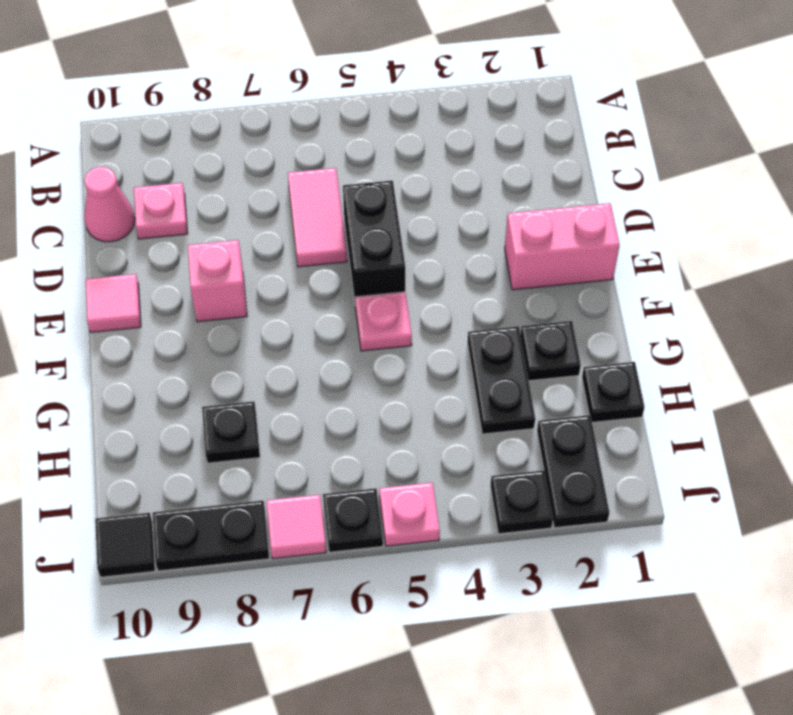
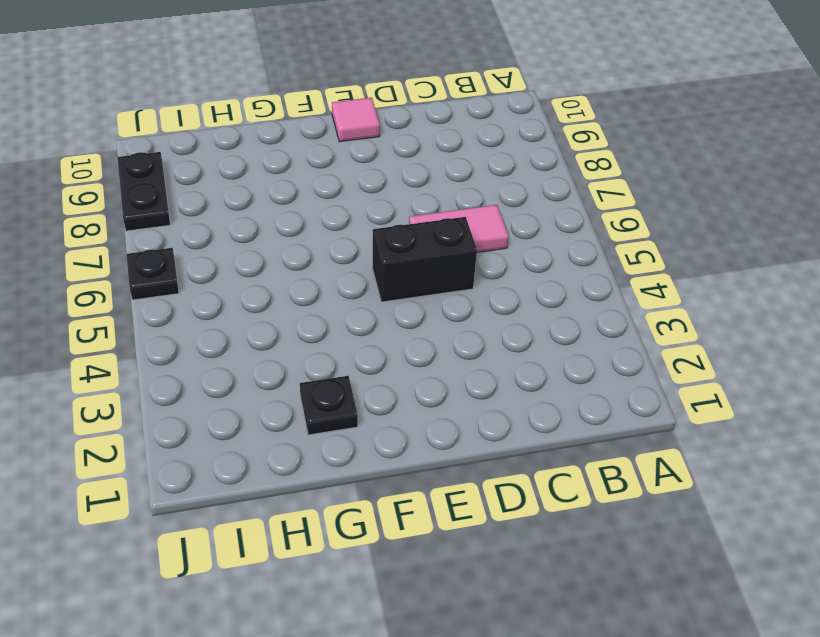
none -> pink 1x1 plate [134,183,188,239]
none -> pink 1x1 cone [84,167,135,242]
none -> pink 1x2 brick [505,203,620,290]

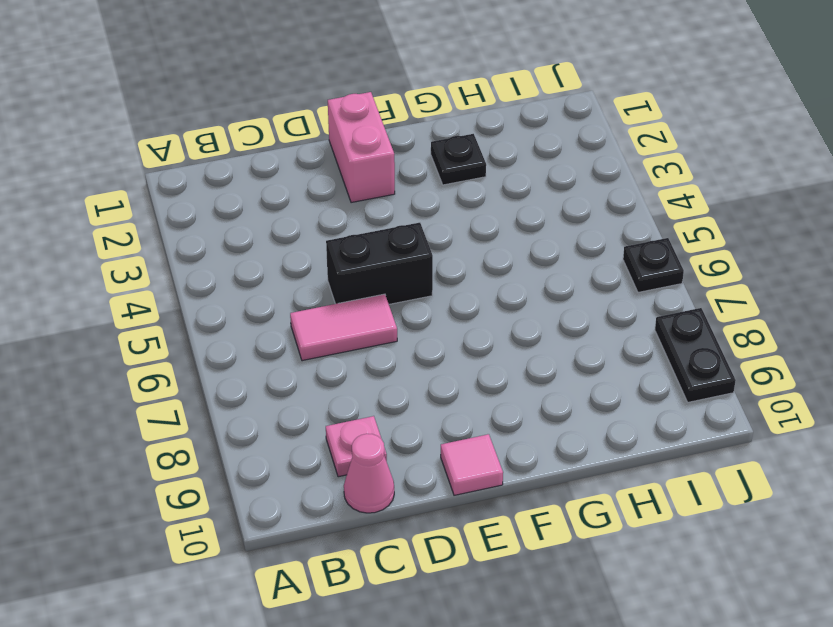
none -> pink 1x1 brick [187,240,247,322]
none -> pink 1x1 plate [355,292,412,351]
none -> black 1x2 plate [467,327,535,434]

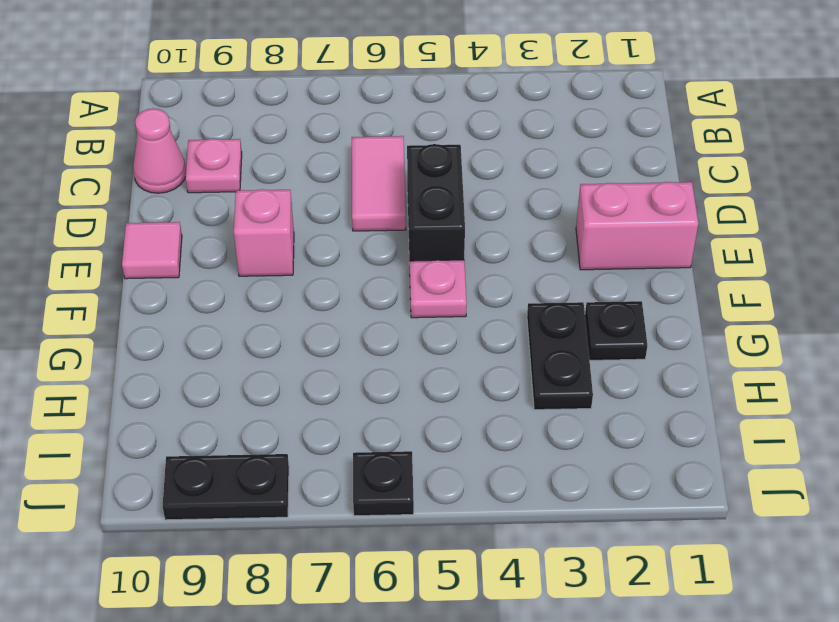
none -> black 1x1 plate [582,362,644,422]
none -> black 1x1 plate [202,401,260,463]
none -> black 1x2 plate [537,415,609,528]

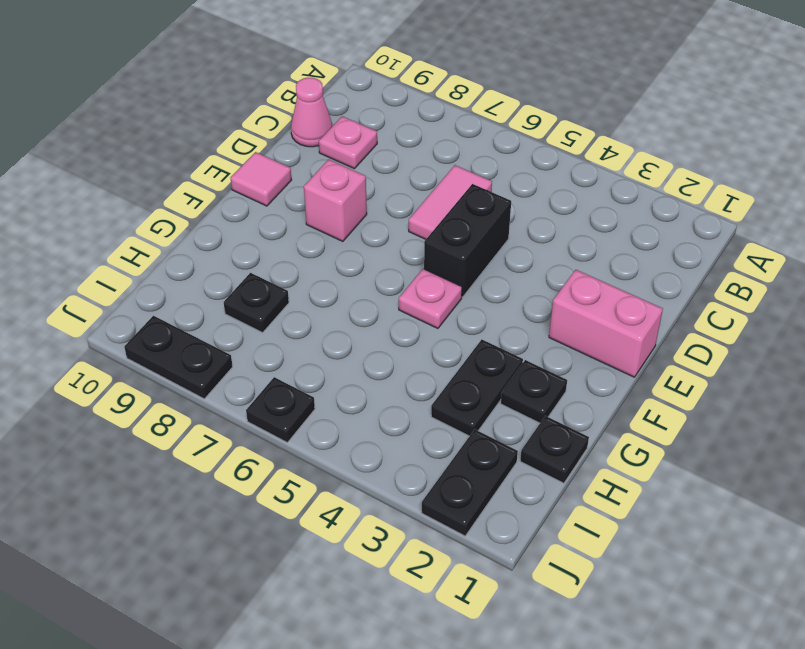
none -> black 1x1 plate [490,470,553,534]
none -> pink 1x1 plate [379,482,440,546]
none -> pink 1x1 tile [266,494,326,559]

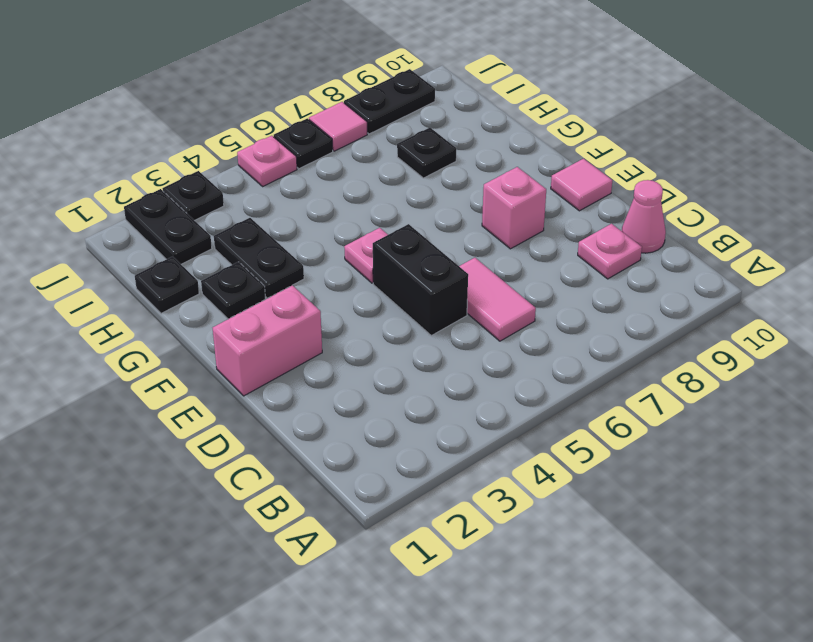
none -> black 1x1 tile [95,513,155,577]

